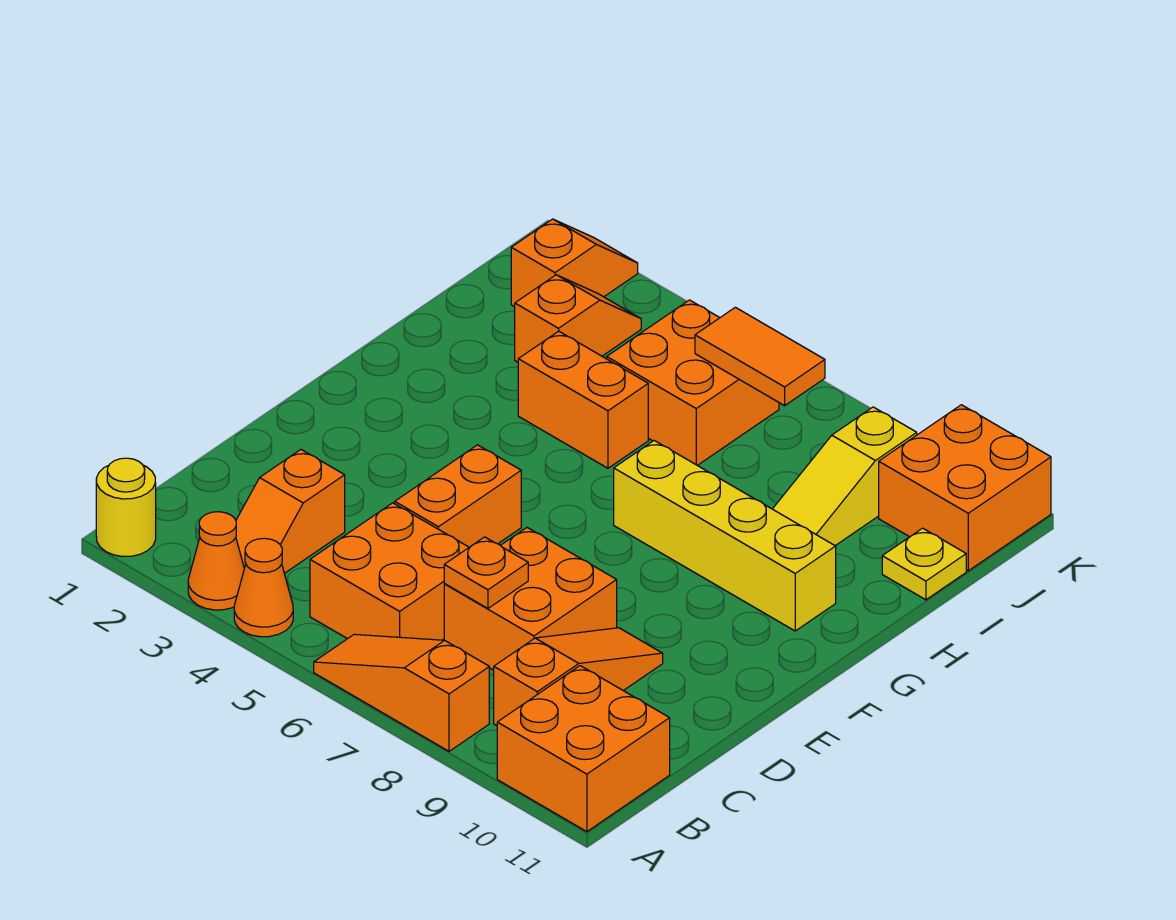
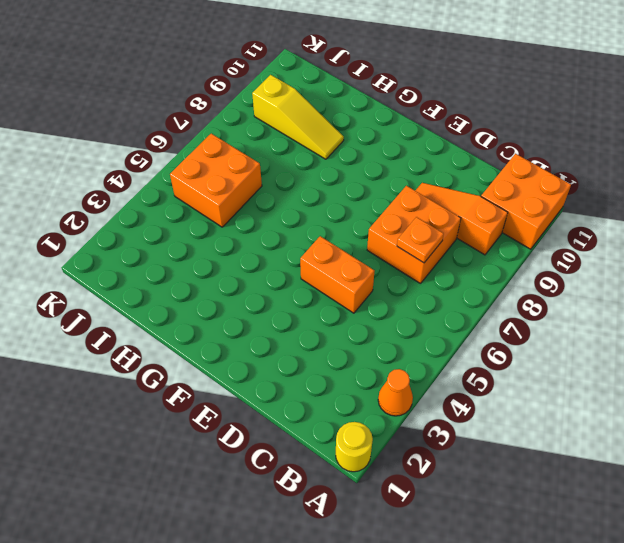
none -> orange 1x1 cone [234,538,293,637]
none -> orange 1x3 slope [314,634,489,751]
none -> orange 1x2 slope [236,450,345,573]

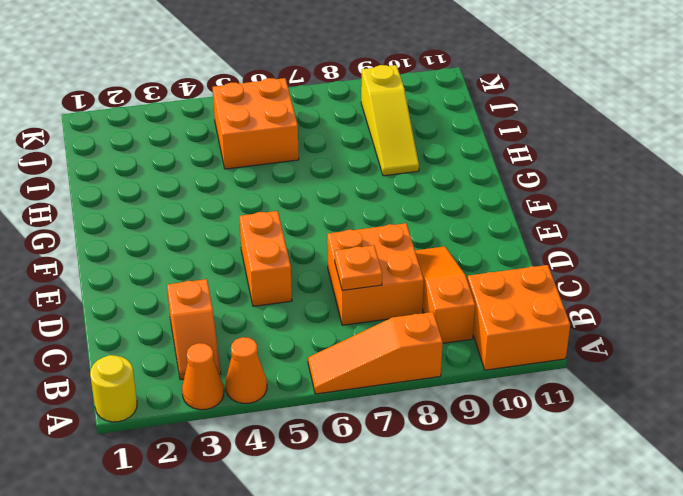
none -> orange 2x2 brick [310,503,469,640]
none -> yellow 1x4 brick [614,441,836,631]
none -> orange 1x2 brick [518,331,648,468]

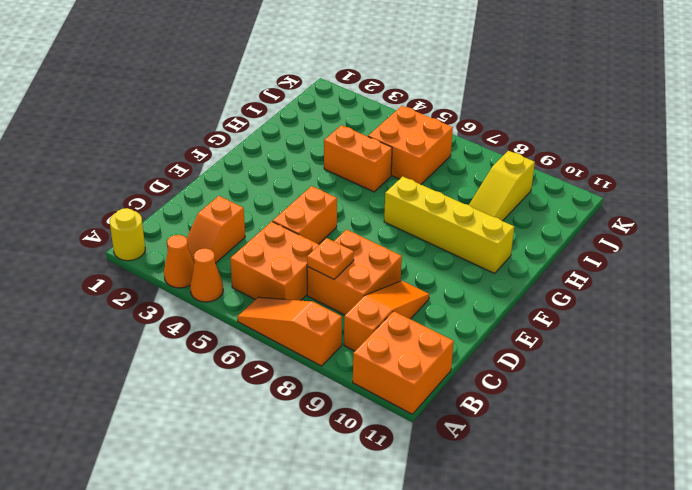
none -> orange 1x2 slope [515,275,641,362]
none -> yellow 1x1 plate [882,528,966,600]
none -> orange 1x2 slope [511,219,638,307]

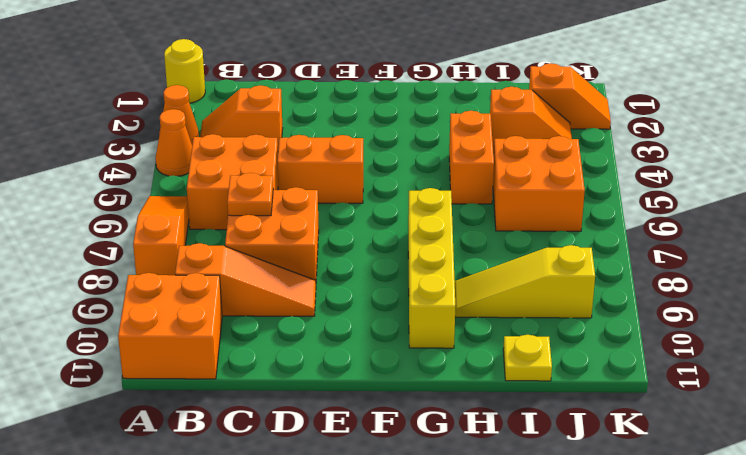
none -> orange 2x2 brick [879,405,1051,571]
none -> orange 1x2 tile [695,307,825,406]

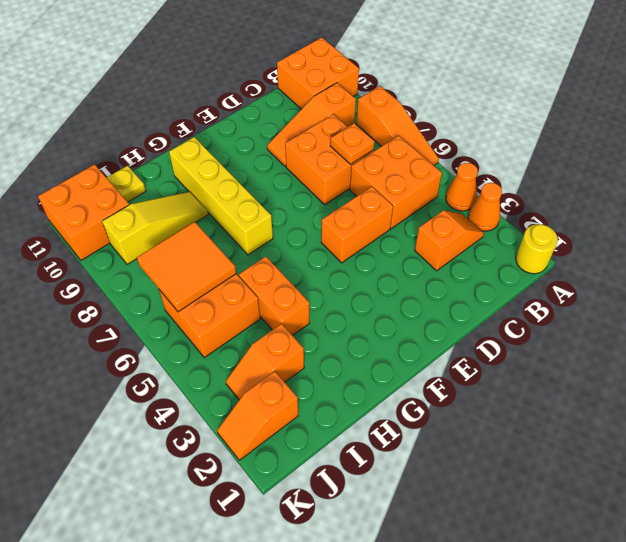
orange 2x2 tile [137,222,236,312] -> orange 1x2 tile [695,307,825,406]

